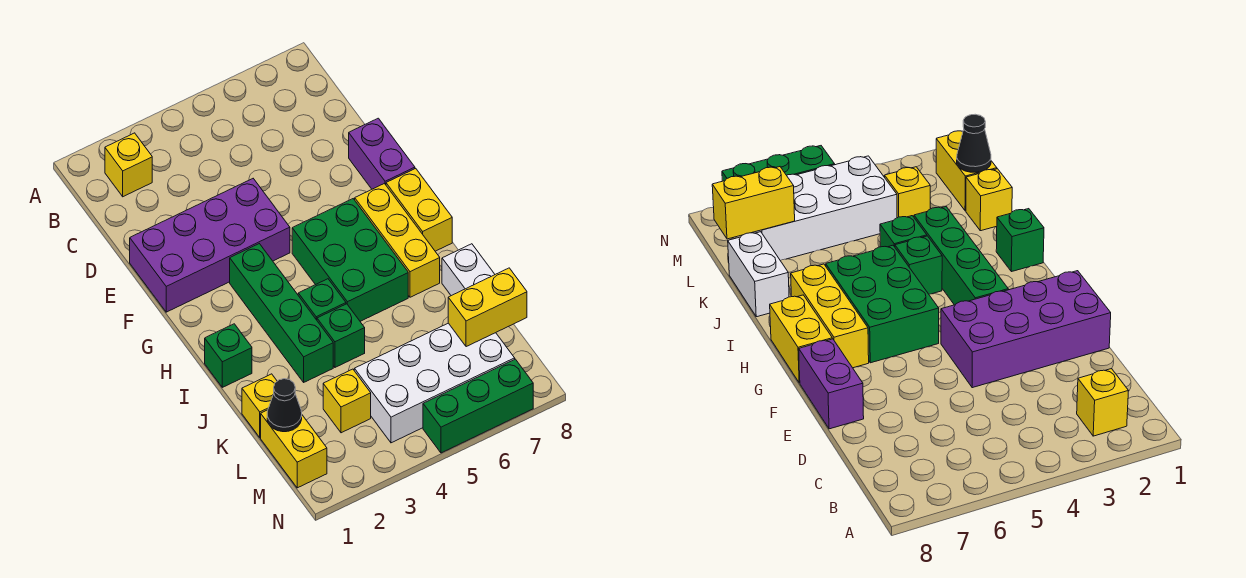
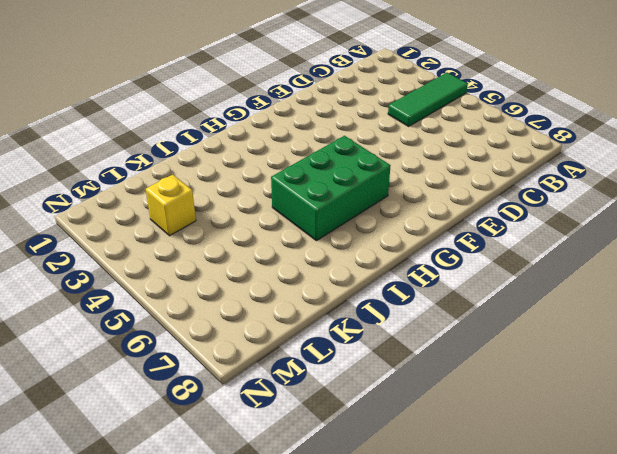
green 1x3 tile [388,73,468,126] -> none
none -> yellow 1x1 brick [105,133,152,197]
none -> purple 2x4 brick [130,179,290,312]
none -> purple 1x2 brick [349,118,415,189]

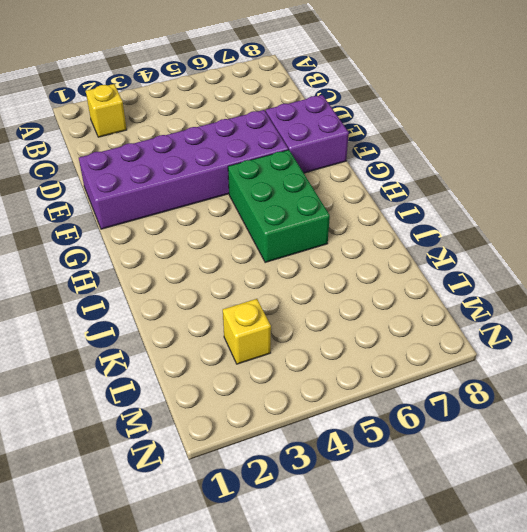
purple 2x6 brick [79,110,288,229] -> purple 2x4 brick [130,179,290,312]
purple 2x2 brick [266,95,349,173] -> purple 1x2 brick [349,118,415,189]
none -> green 1x4 brick [230,244,333,382]
none -> yellow 1x3 brick [355,184,440,297]
none -> yellow 1x2 brick [386,169,452,251]

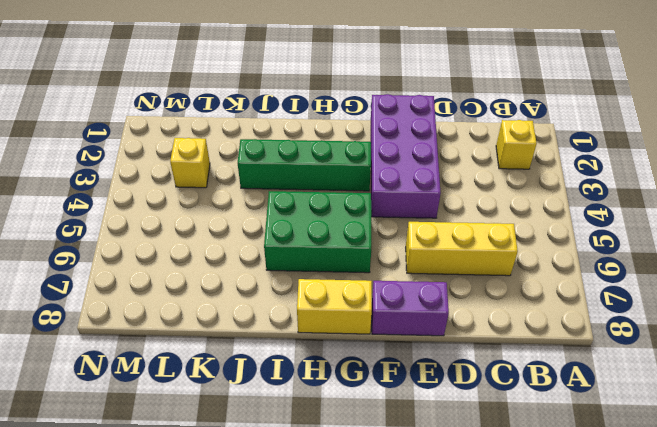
yellow 1x3 brick [406,222,518,276] -> yellow 1x3 brick moved to [355,184,440,297]
none -> green 1x1 brick [205,324,252,387]
none -> green 1x1 brick [298,279,346,320]
none -> green 1x1 brick [317,304,365,367]

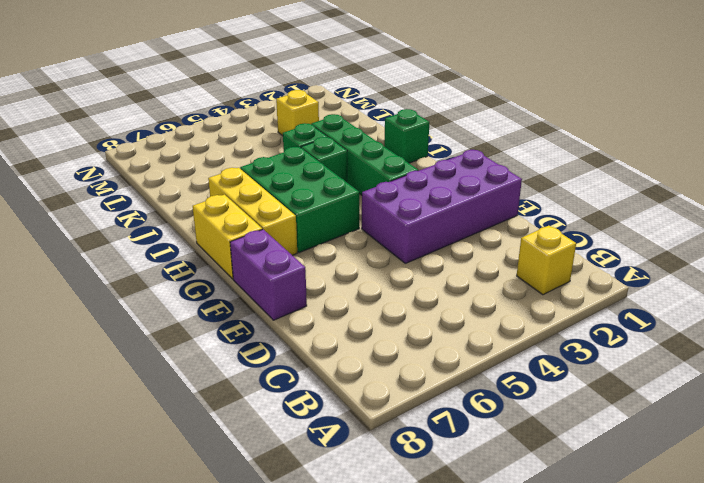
none -> white 1x2 brick [442,244,495,296]
none -> yellow 1x1 brick [242,374,277,438]
none -> yellow 1x2 brick [261,410,327,488]

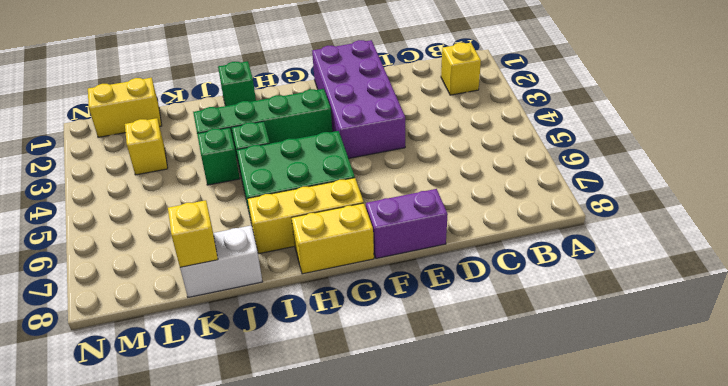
yellow 1x1 brick [168,200,218,267] -> yellow 1x1 brick moved to [242,374,277,438]
none -> white 2x4 brick [354,323,515,443]
none -> green 1x3 brick [423,359,533,453]
none -> black 1x1 cone [267,379,302,432]

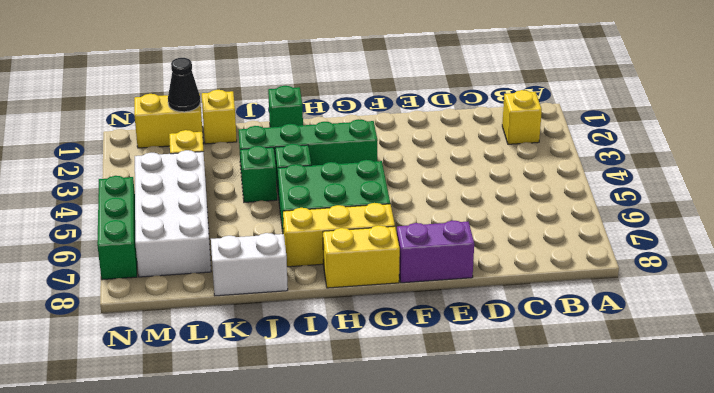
none -> purple 2x4 brick [130,179,290,312]
none -> yellow 1x2 brick [448,268,527,347]

